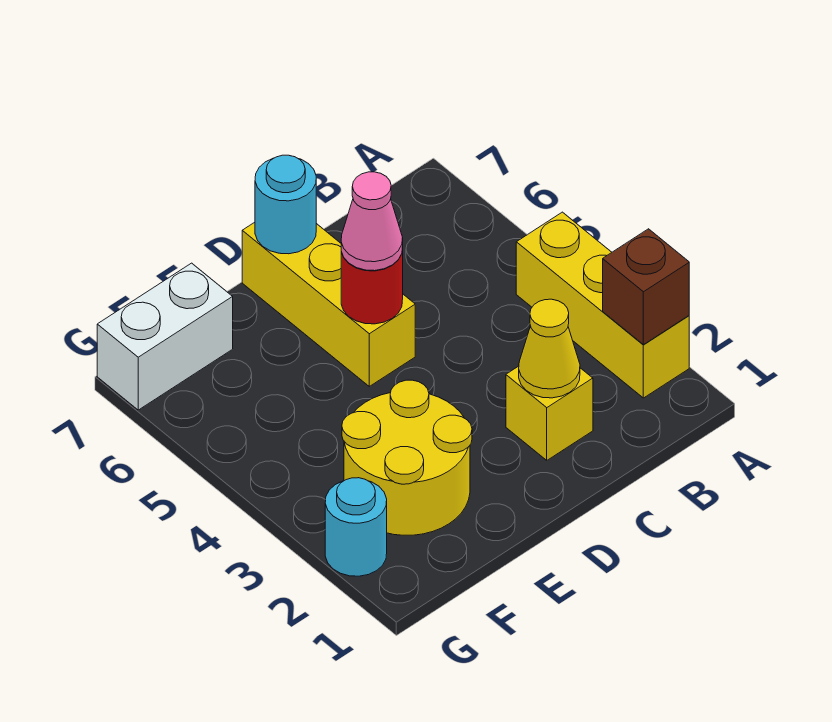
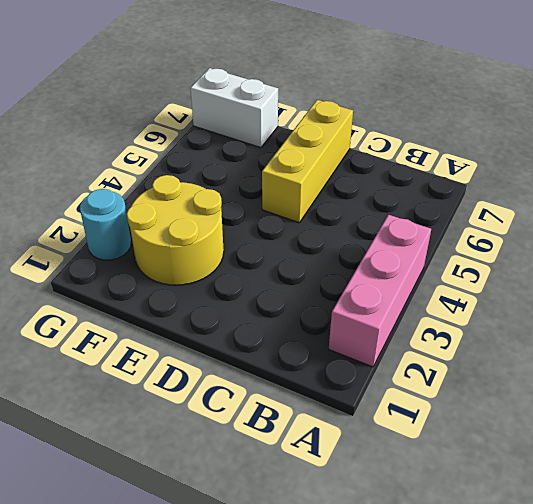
pink 1x3 brick [329,215,431,367] -> yellow 1x3 brick [516,212,689,398]
none -> yellow 1x1 brick [506,366,593,460]
none -> brown 1x1 brick [603,229,689,345]

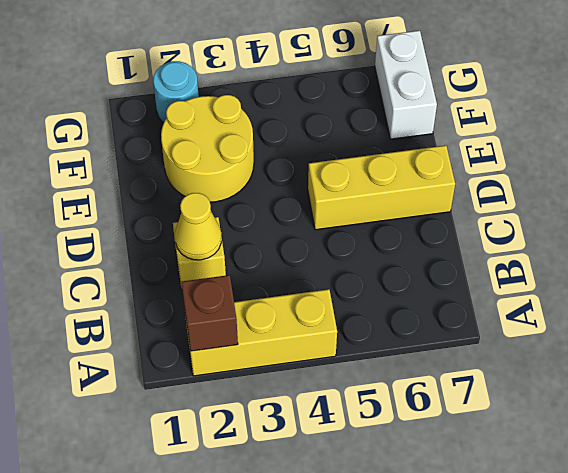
none -> red 1x1 round brick [341,247,403,324]
none -> cyan 1x1 round brick [255,155,316,254]

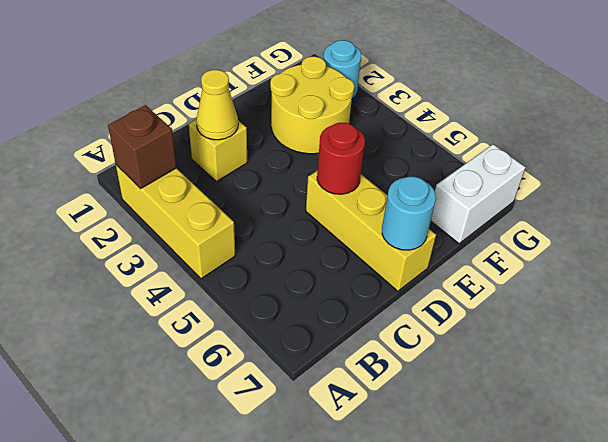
none -> pink 1x1 cone [341,172,403,271]

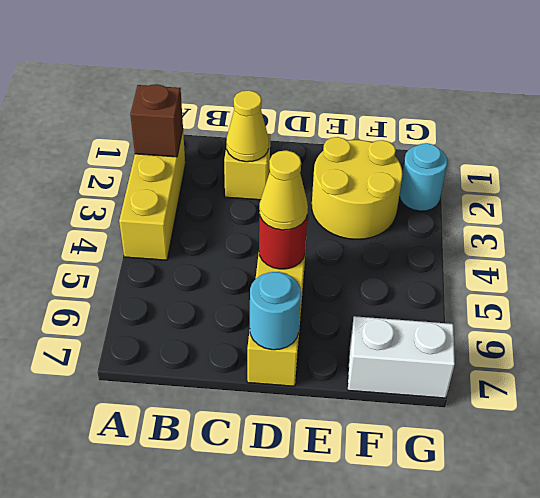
yellow 1x1 cone [259,150,308,230] -> pink 1x1 cone [341,172,403,271]

